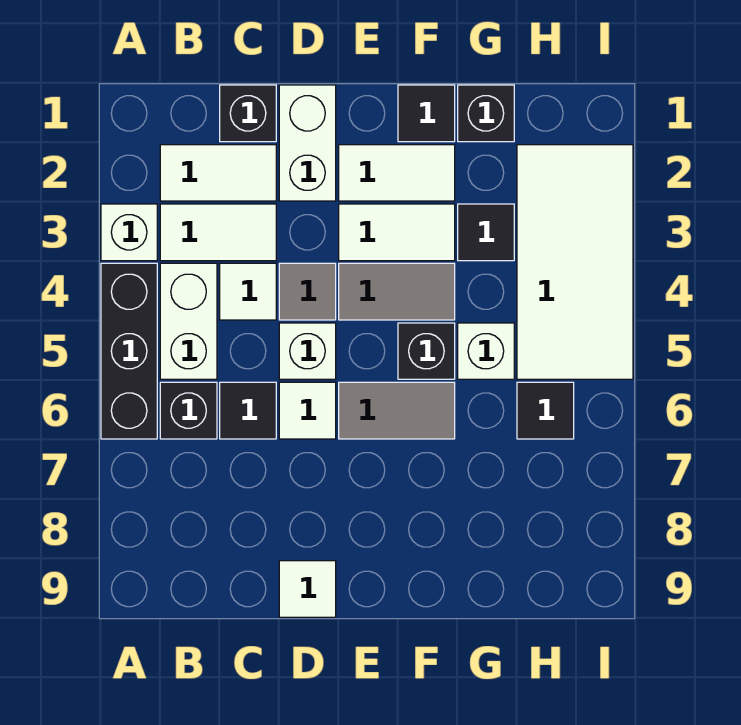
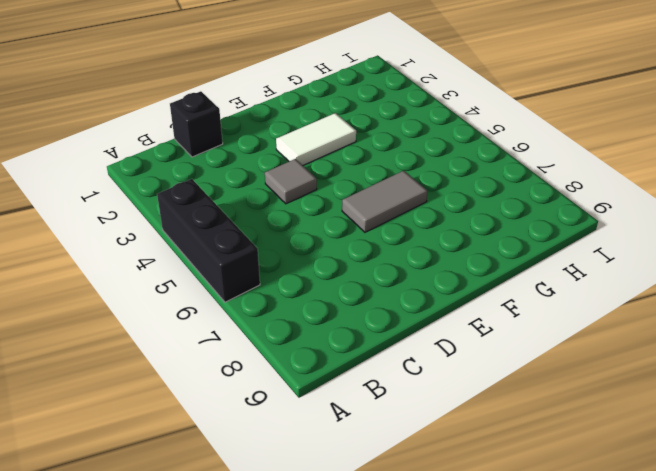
none -> white 1x1 brick [101,204,157,261]
none -> white 1x2 tile [160,145,276,201]
none -> white 1x2 tile [160,204,276,261]

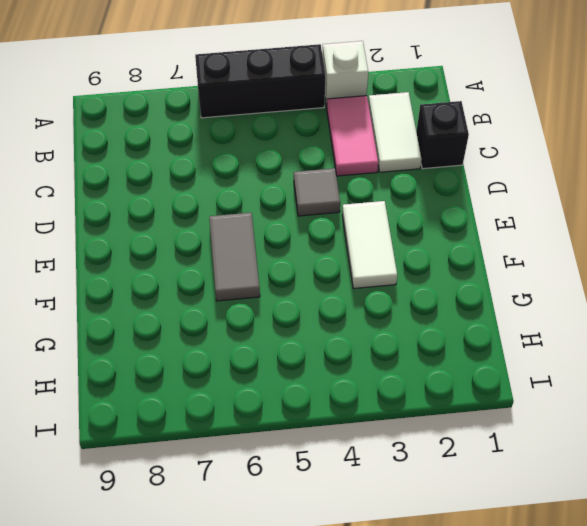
pink 1x2 tile [327,96,378,176] -> white 1x2 tile [160,204,276,261]
none -> white 1x2 brick [160,263,217,379]
none -> black 1x1 brick [160,382,217,439]
none -> white 1x1 tile [220,263,276,320]

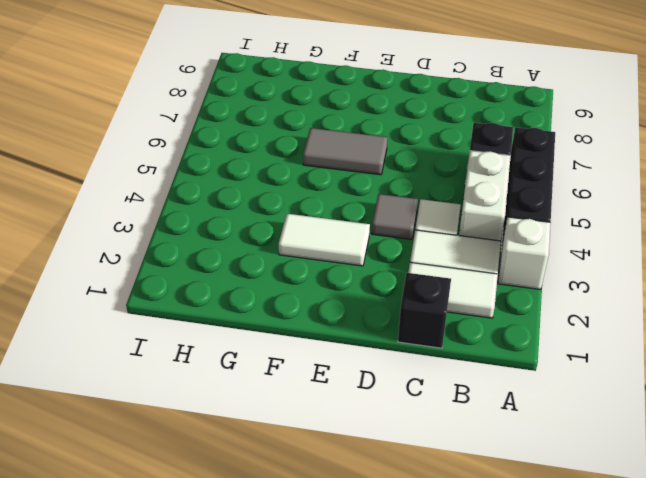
none -> black 1x1 tile [220,382,276,439]
none -> white 1x2 brick [279,85,336,201]
none -> white 1x1 brick [279,323,336,379]

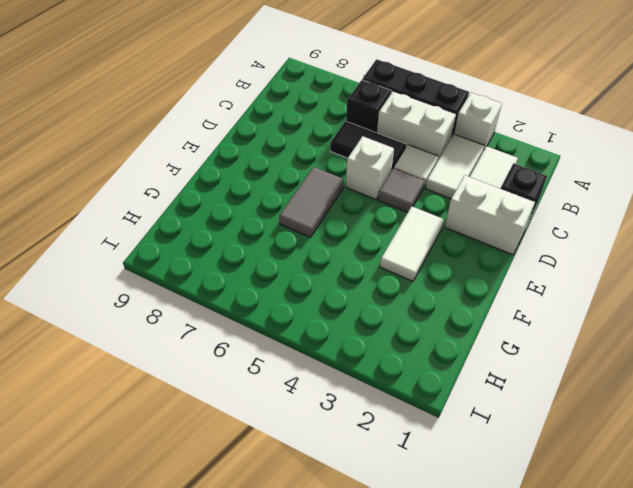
black 1x2 tile [330,121,406,171] -> black 1x1 tile [220,382,276,439]
none -> white 1x1 tile [279,382,336,439]
none -> white 1x1 tile [279,561,336,617]
none -> white 1x2 tile [339,145,455,201]

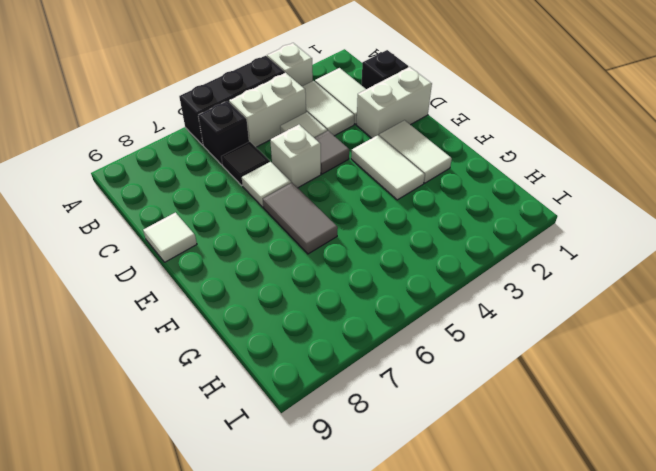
none -> grey 1x2 tile [339,263,455,320]
none -> black 1x1 tile [398,85,455,142]
none -> black 1x1 brick [398,323,455,379]

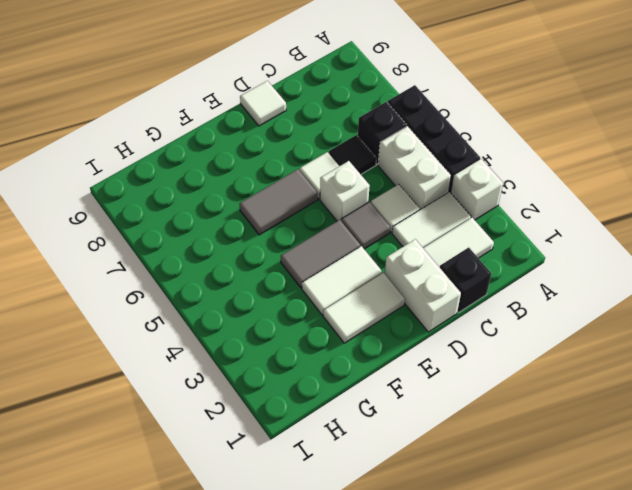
none -> black 1x1 tile [398,85,455,142]
none -> black 1x1 brick [398,323,455,379]
none -> black 1x1 brick [458,85,514,142]

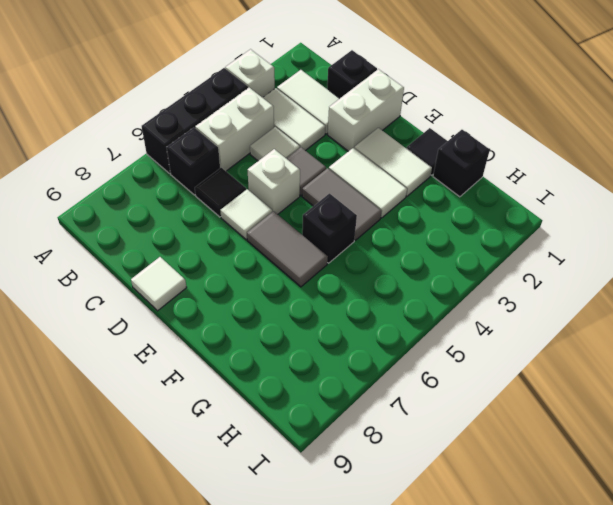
none -> black 1x1 tile [458,204,514,261]
none -> white 1x1 brick [458,323,514,379]
none -> white 2x4 tile [517,145,633,379]

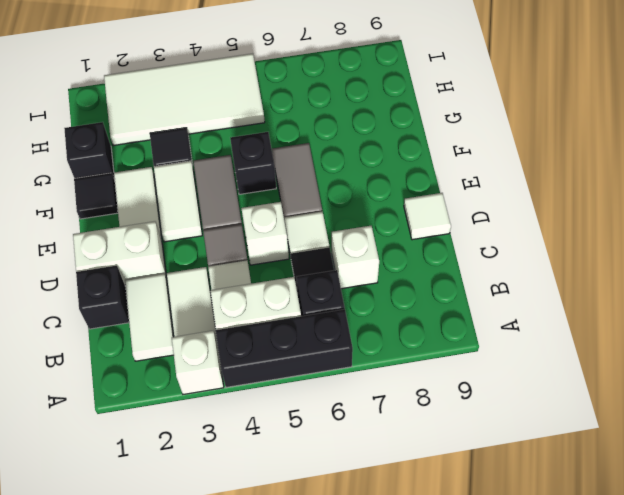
white 1x1 brick [332,226,379,289] -> white 1x1 brick moved to [458,323,514,379]
none -> black 1x1 tile [517,382,574,439]

